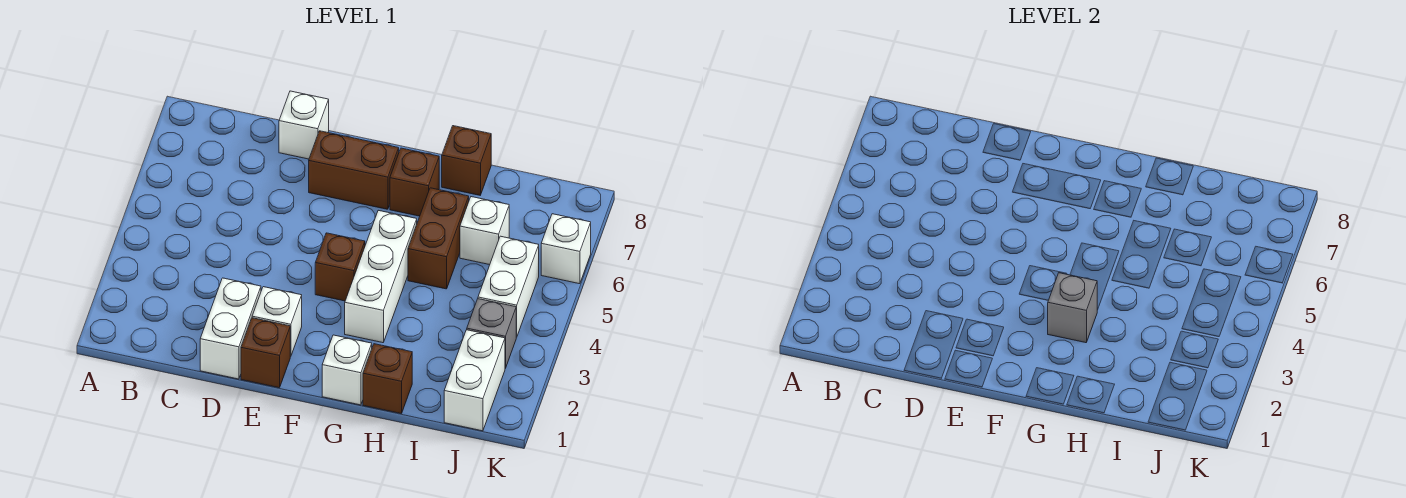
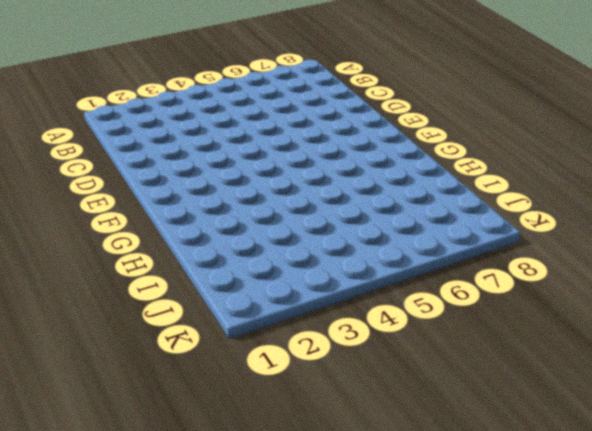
none -> white 1x2 brick [200,278,261,379]
none -> white 1x1 brick [279,91,329,159]
none -> brown 1x1 brick [241,318,290,388]

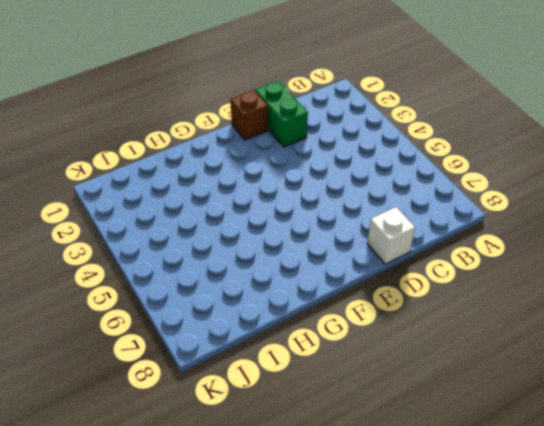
green 1x2 brick [255,81,308,147] -> white 1x2 brick [200,278,261,379]
none -> white 1x1 brick [252,287,302,357]
none -> brown 1x2 brick [309,131,399,209]
none -> brown 1x1 brick [315,233,365,301]

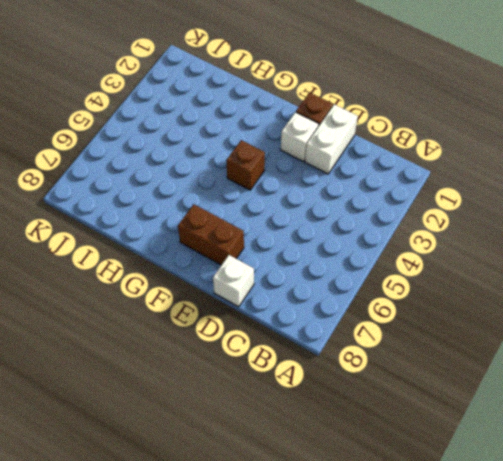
none -> white 1x1 brick [322,335,372,405]
none -> white 1x3 brick [345,210,417,343]
none -> brown 1x1 brick [390,148,439,216]

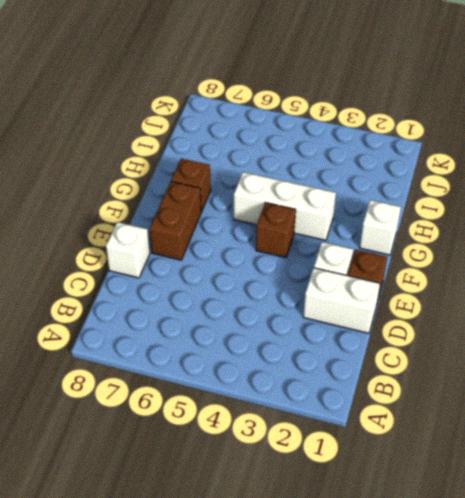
none -> brown 1x1 brick [363,344,412,414]
none -> brown 1x2 brick [408,188,469,289]
none -> brown 1x1 brick [442,126,491,195]

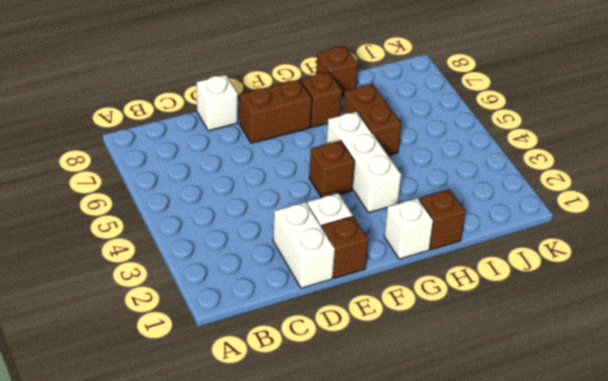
none -> white 1x1 brick [460,197,509,265]
none -> white 1x2 brick [444,330,505,431]
none -> grey 1x1 brick [467,299,516,368]

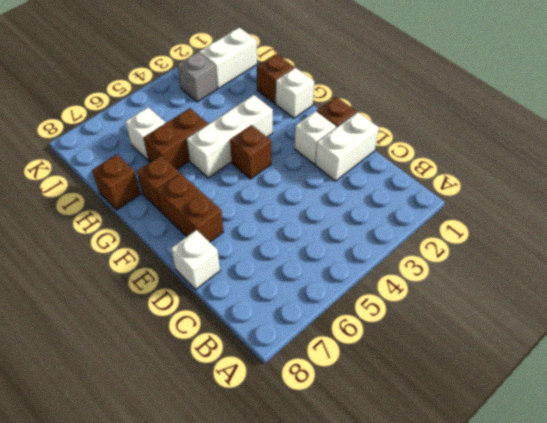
none -> white 1x2 brick [478,236,539,337]
none -> white 1x1 brick [541,214,591,284]
none -> grey 1x1 brick [1048,273,1097,343]

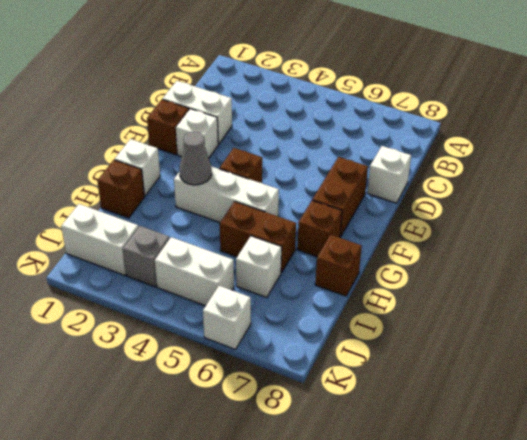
grey 1x1 cone [179,132,212,185] -> grey 1x1 brick [1048,273,1097,343]

